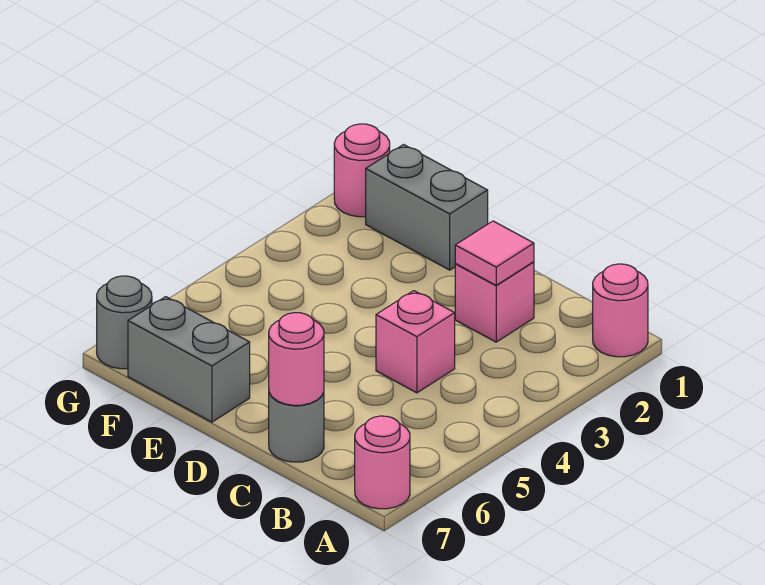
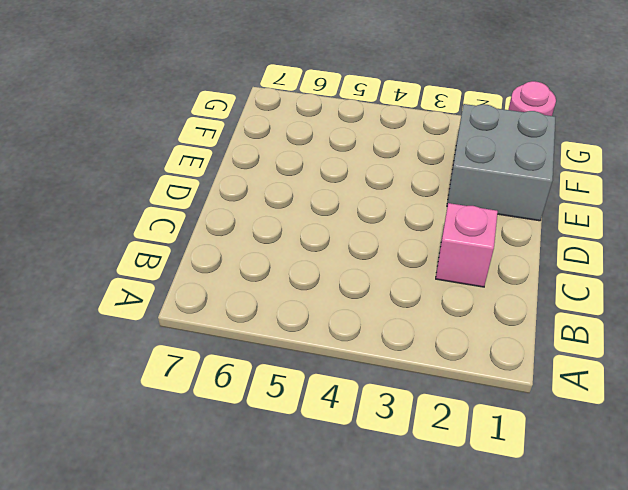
grey 2x2 brick [447,104,555,221] -> grey 1x2 brick [366,145,488,270]
none -> pink 1x1 round brick [593,264,648,357]
none -> pink 1x1 round brick [355,416,410,509]

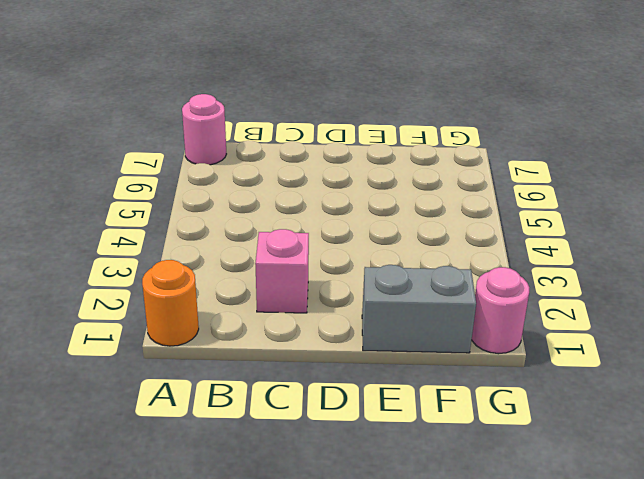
orange 1x1 round brick [142,260,199,346] -> pink 1x1 round brick [593,264,648,357]
none -> pink 1x1 brick [376,291,455,393]
none -> grey 1x1 round brick [269,392,324,462]

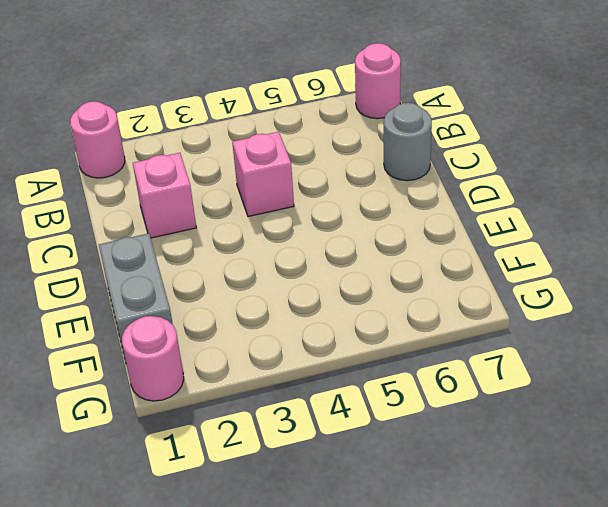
none -> grey 1x2 brick [128,297,250,422]
none -> grey 1x1 round brick [97,276,152,369]

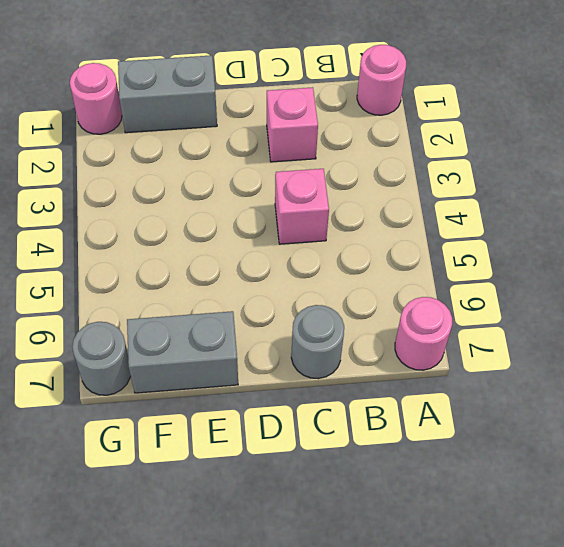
none -> pink 1x1 tile [455,221,534,285]
none -> pink 1x1 round brick [269,313,324,405]

